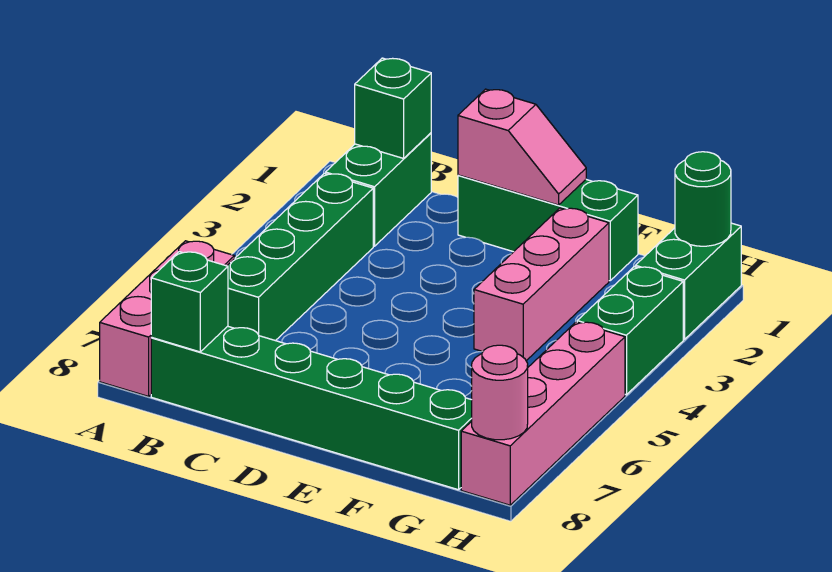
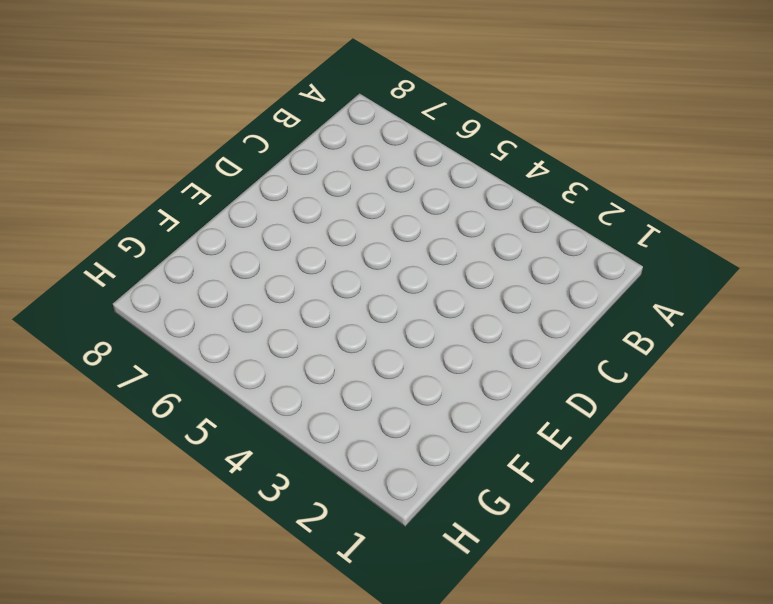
none -> pink 1x3 brick [100,241,235,396]
none -> green 1x2 brick [326,133,431,246]
none -> green 1x4 brick [227,174,373,341]

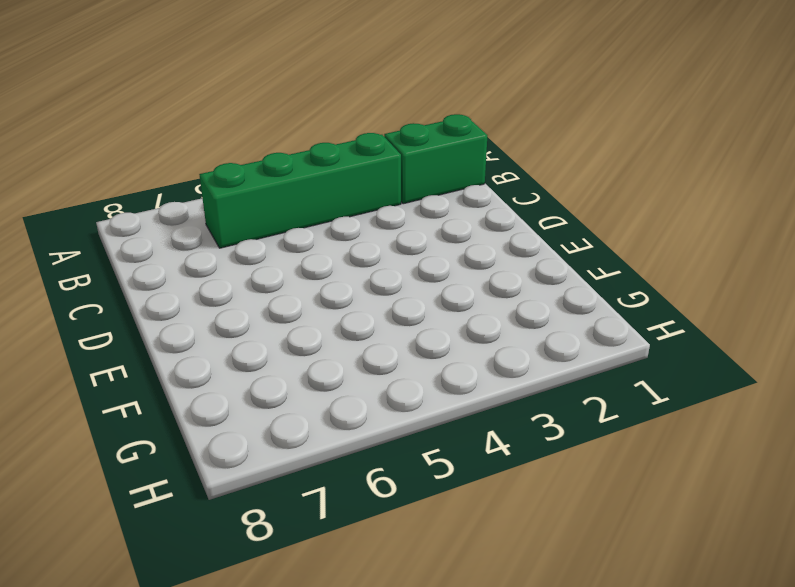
none -> pink 1x3 brick [100,241,235,396]
none -> green 1x6 brick [151,326,472,490]
none -> green 1x3 brick [458,175,638,281]

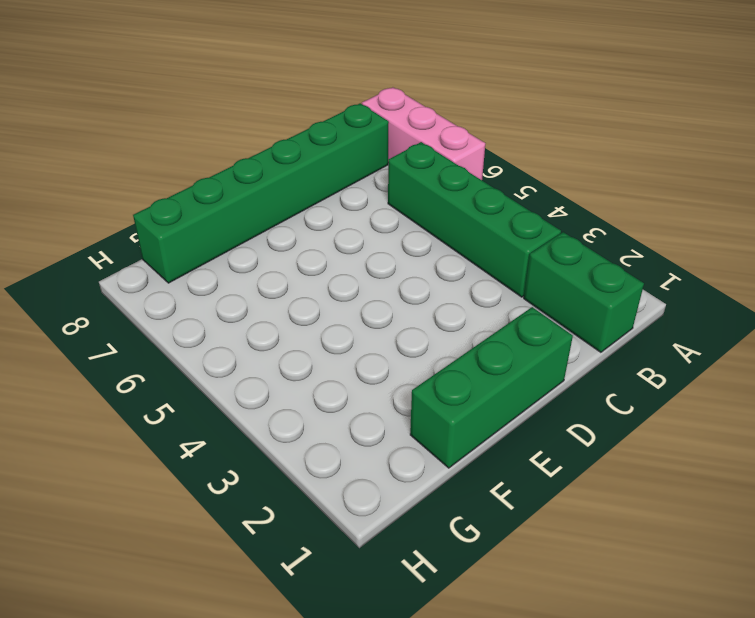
none -> pink 1x3 brick [474,208,609,361]
none -> green 1x2 brick [635,223,741,339]
none -> green 1x2 brick [577,267,683,395]

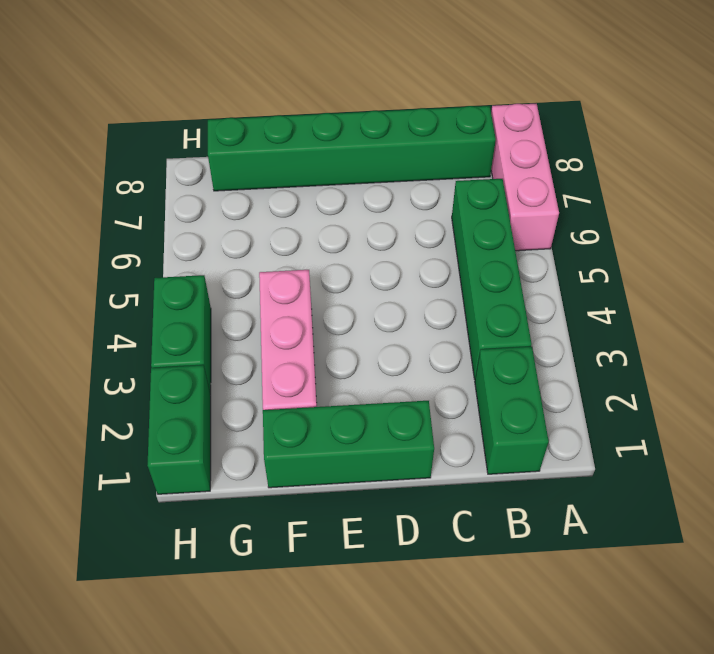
none -> pink 1x4 brick [461,322,625,505]
none -> green 1x1 brick [355,58,431,158]
none -> green 1x1 brick [151,252,228,352]

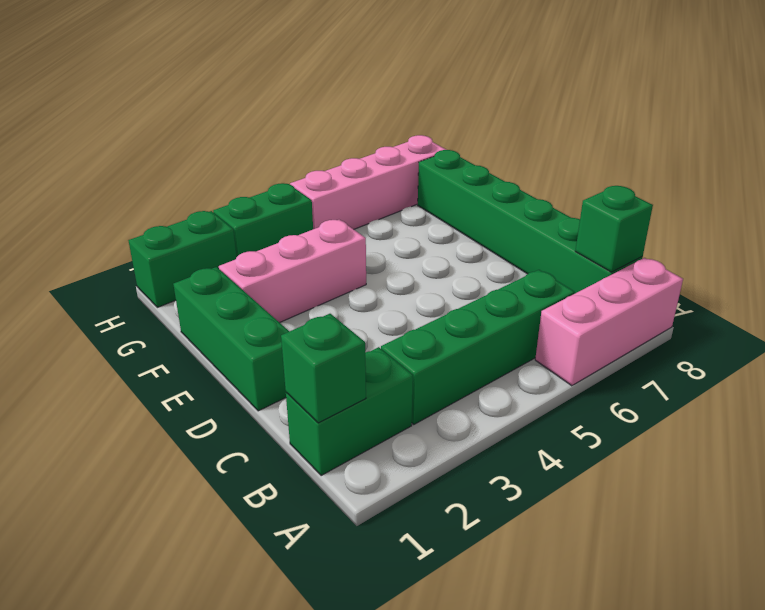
none -> pink 1x2 slope [458,89,586,205]
none -> green 1x1 round brick [675,152,731,246]
none -> pink 1x1 round brick [472,345,528,440]

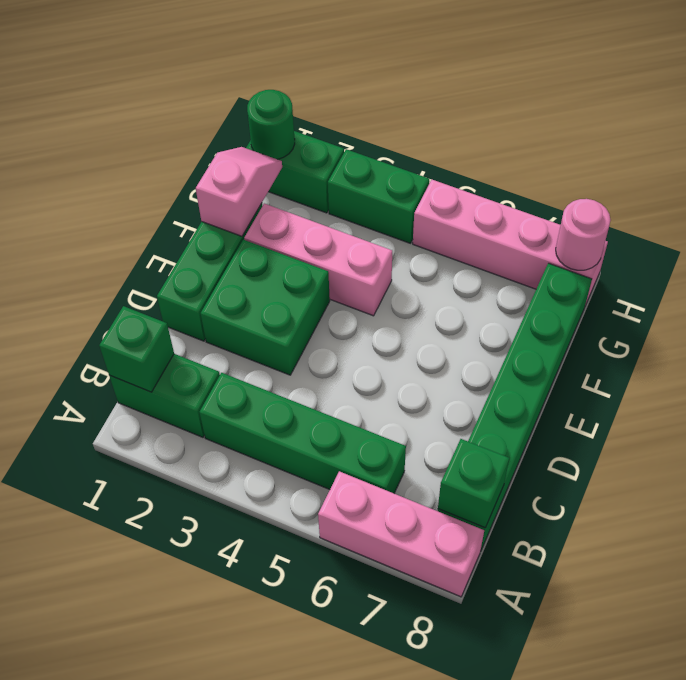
green 2x2 brick [201,240,330,375] -> none
pink 1x2 slope [196,147,282,236] -> pink 1x2 slope moved to [458,89,586,205]

